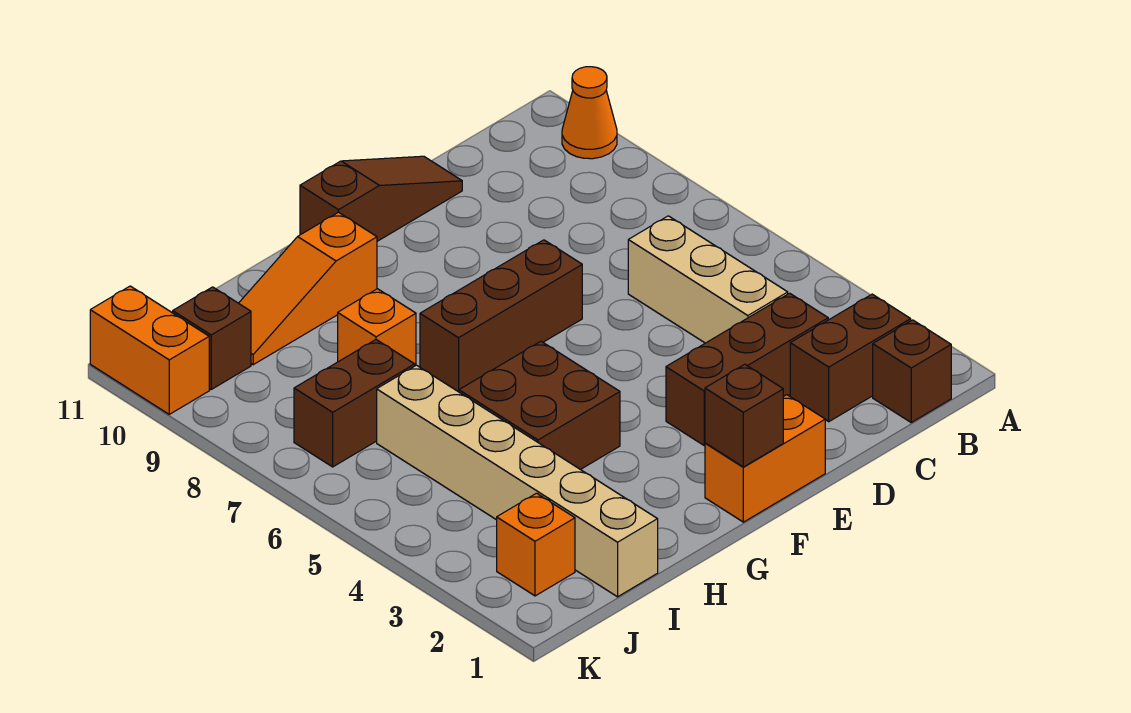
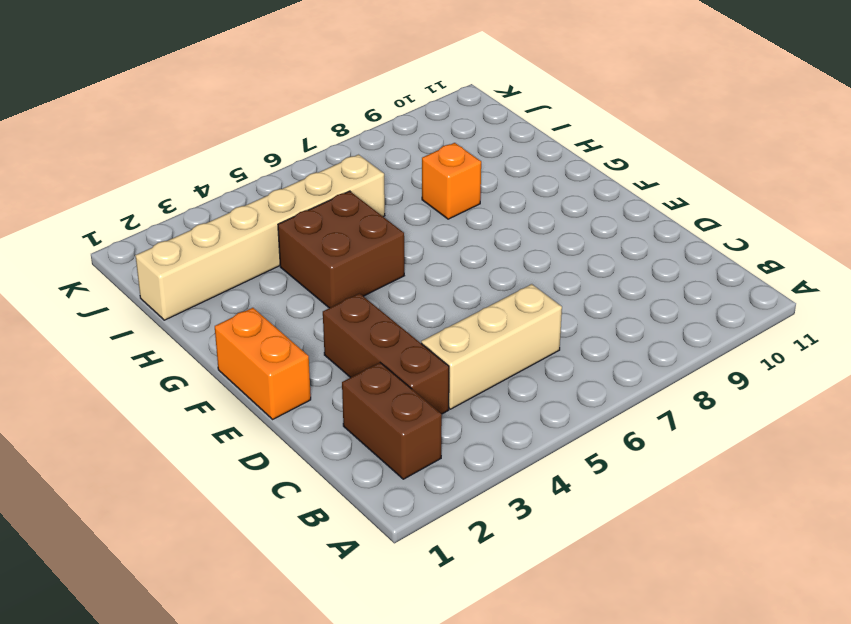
none -> orange 1x1 cone [562,67,617,159]
none -> brown 1x1 brick [873,320,951,422]
none -> brown 1x3 slope [300,156,462,241]

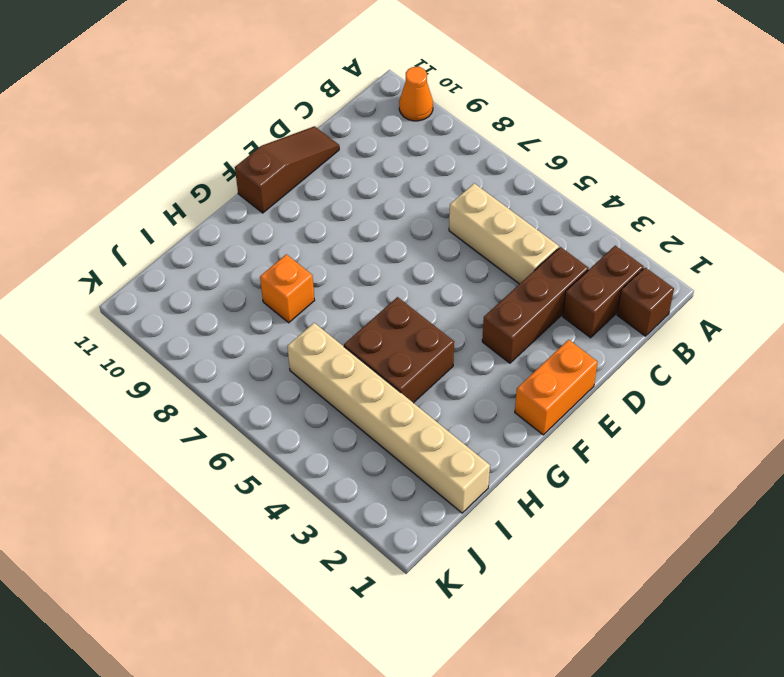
none -> brown 1x3 brick [420,240,582,392]
none -> orange 1x3 slope [239,212,377,365]
none -> brown 1x2 brick [294,340,415,467]

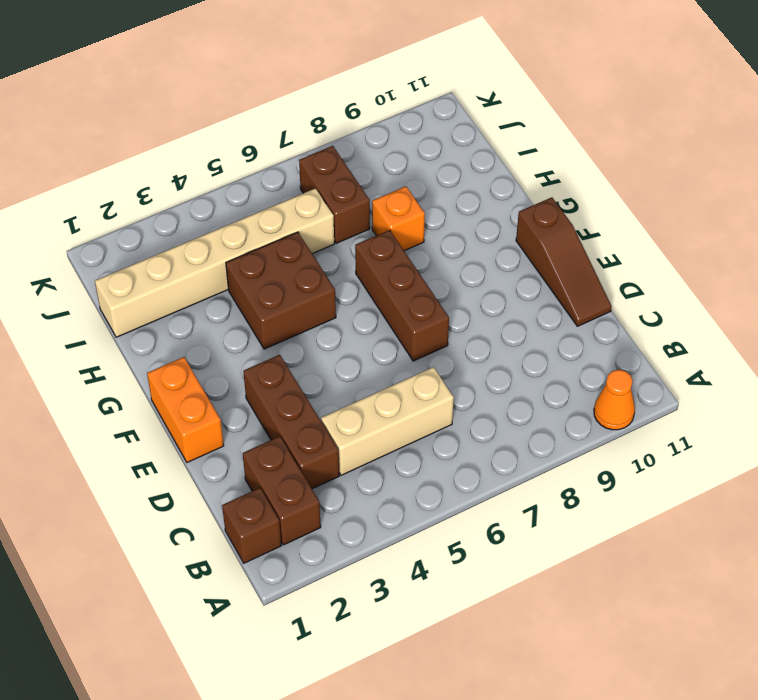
none -> orange 1x3 slope [239,212,377,365]
none -> orange 1x1 brick [497,493,575,596]
none -> brown 1x1 brick [173,287,251,389]

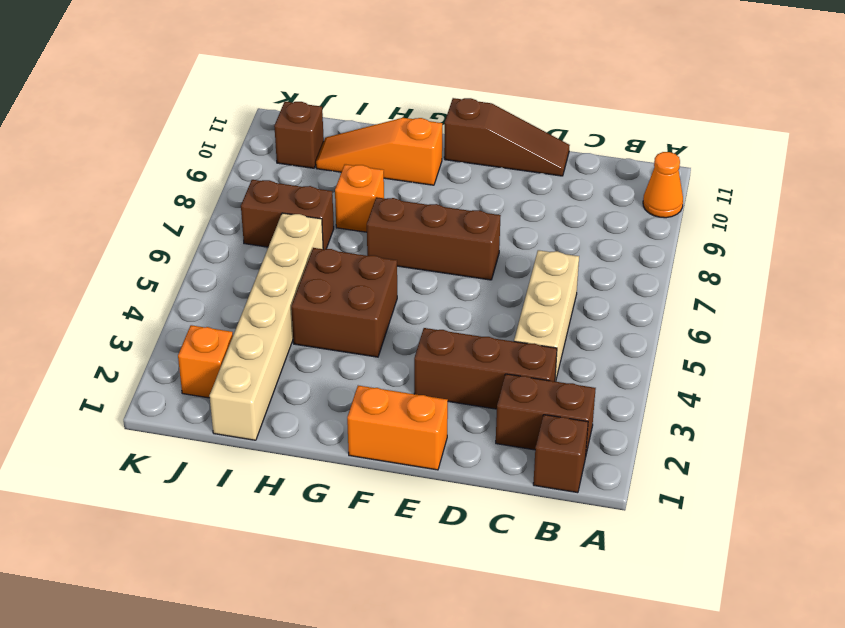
none -> orange 1x2 brick [90,286,209,414]
none -> brown 1x1 brick [705,364,783,467]

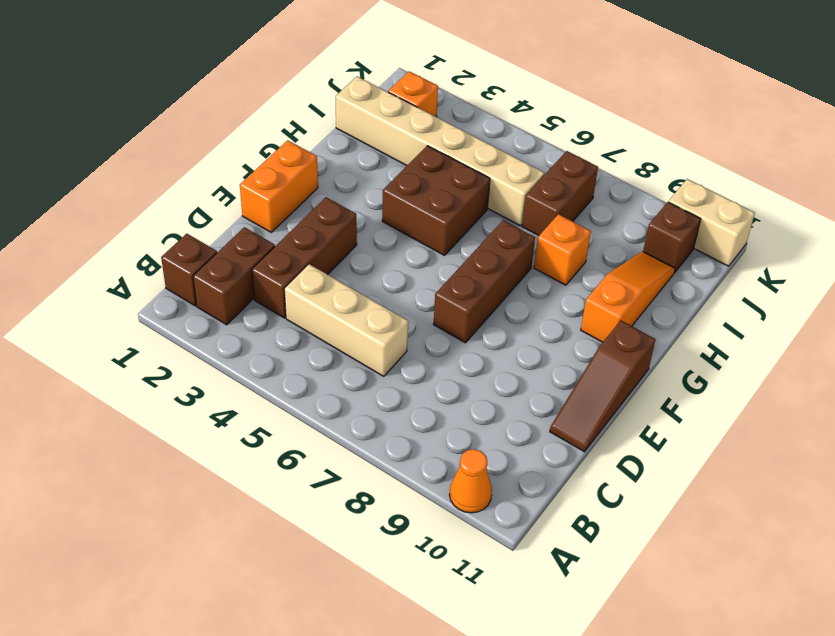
tan 1x2 brick [669,179,755,266] -> orange 1x2 brick [90,286,209,414]
none -> brown 1x1 brick [705,364,783,467]

